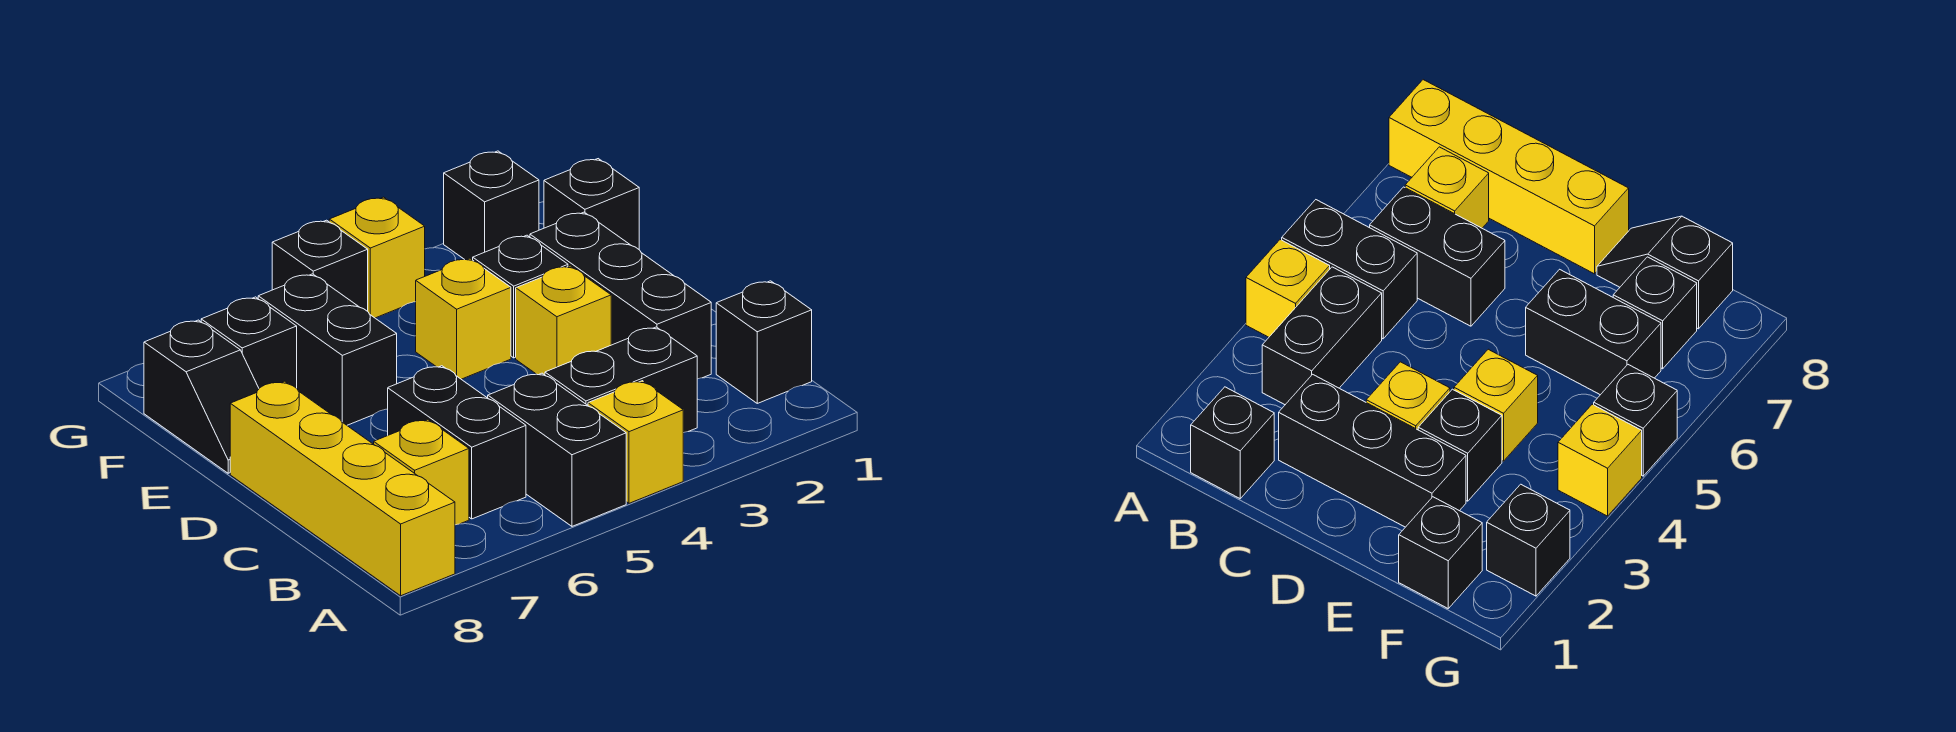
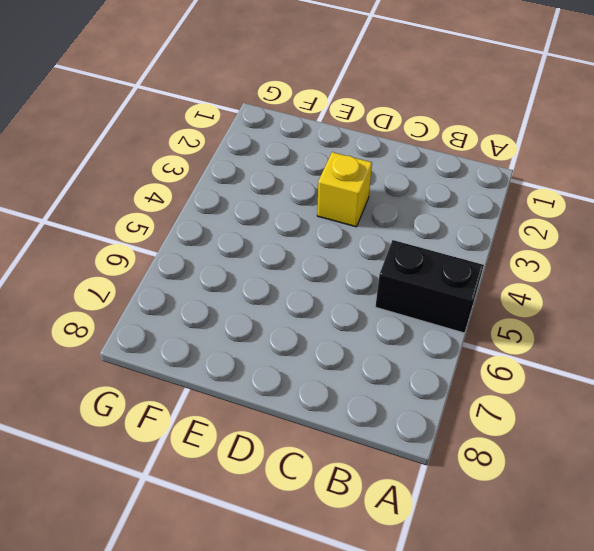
none -> yellow 1x1 brick [588,381,683,503]
none -> yellow 1x4 brick [230,381,455,596]
none -> black 1x1 brick [716,281,812,403]

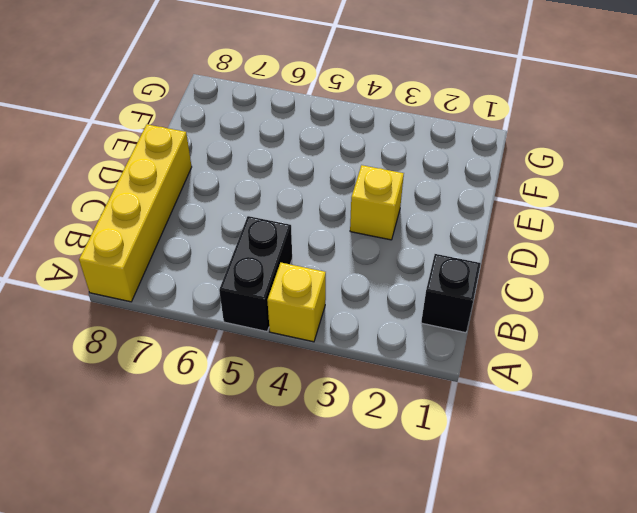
none -> black 1x2 brick [545,327,697,433]
none -> black 1x2 brick [388,366,526,519]
none -> yellow 1x1 brick [374,420,469,525]

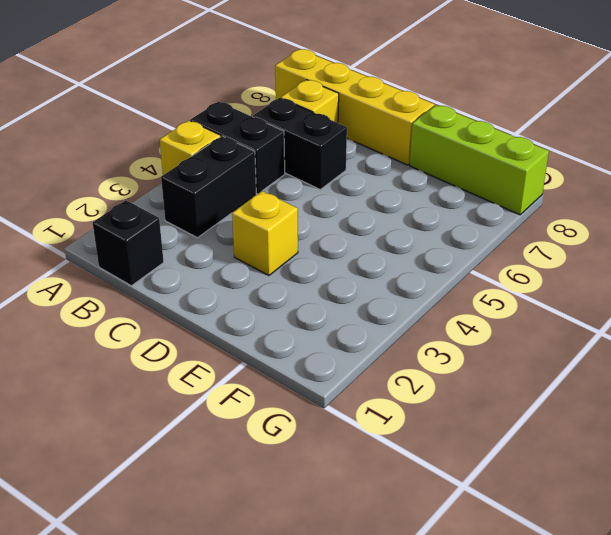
lime 1x3 brick [410,105,549,215] -> black 1x2 slope [144,320,259,473]
none -> black 1x3 brick [530,212,711,379]
none -> black 1x1 brick [473,235,568,358]
none -> yellow 1x1 brick [416,258,511,379]

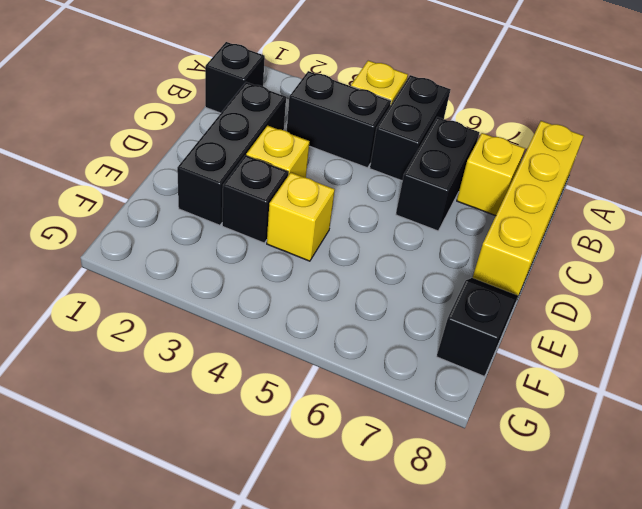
none -> black 1x2 brick [258,274,397,425]
none -> black 1x1 brick [544,159,639,249]
none -> black 1x1 brick [201,297,297,388]

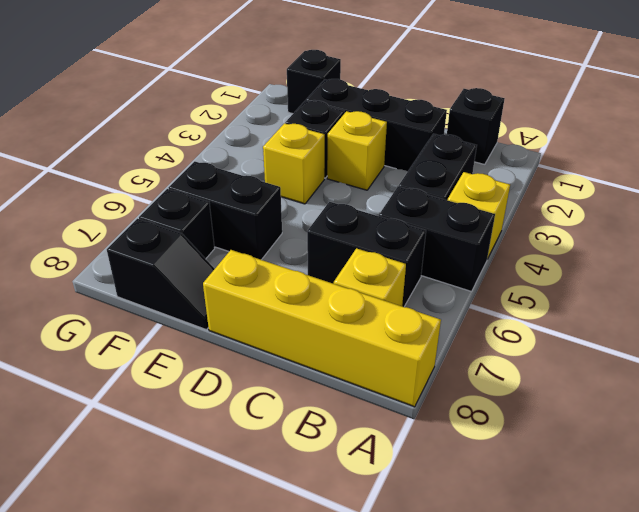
none -> black 1x1 brick [444,151,539,260]
none -> yellow 1x1 brick [329,197,425,318]
none -> black 1x1 brick [272,220,368,311]

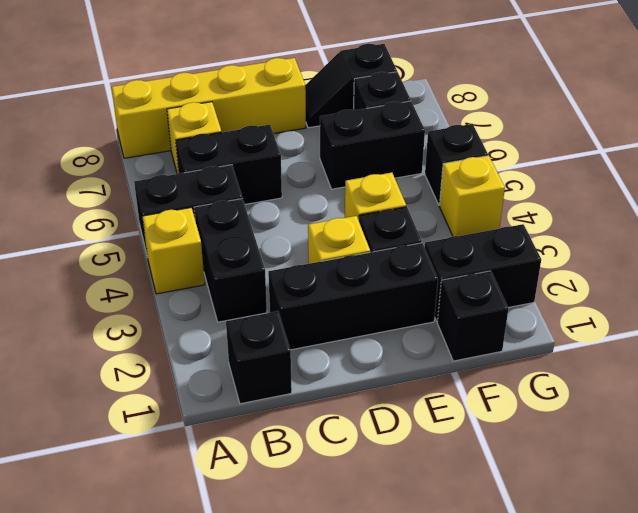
black 1x2 brick [425,224,541,321] -> black 1x1 brick [444,151,539,260]

